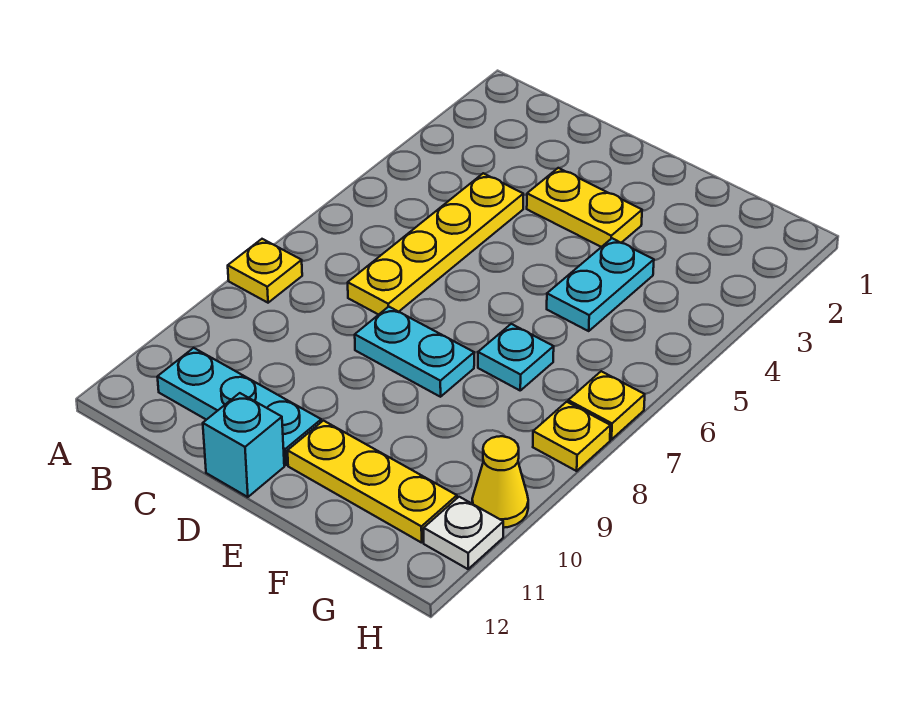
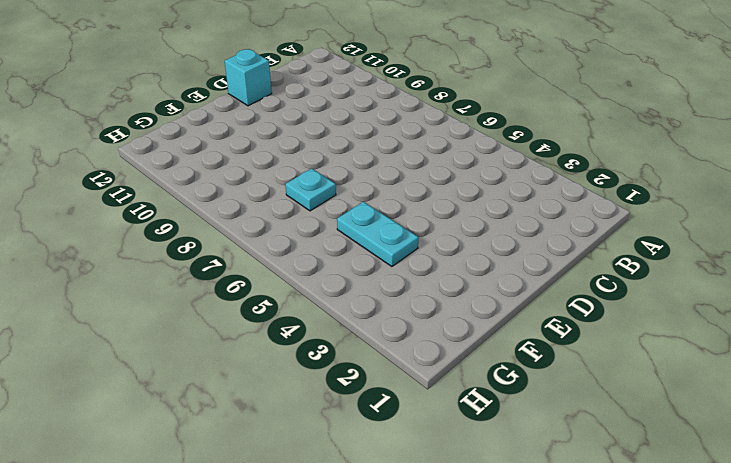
none -> yellow 1x1 plate [228,239,302,303]
none -> cyan 1x3 plate [158,348,321,465]
none -> yellow 1x4 plate [348,173,523,315]

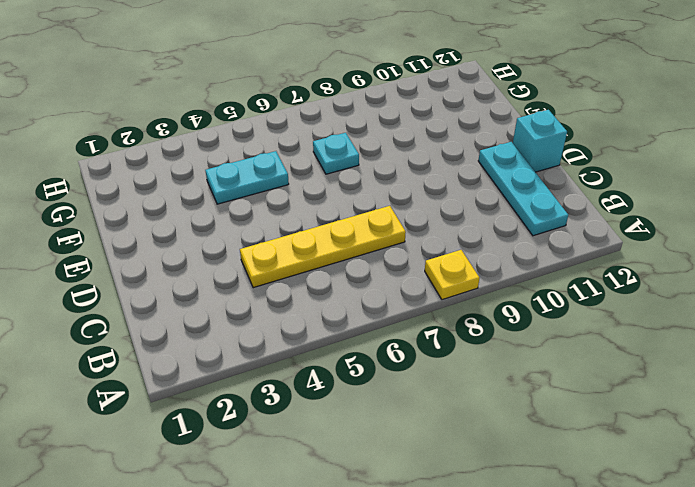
none -> yellow 1x2 plate [527,168,642,247]
none -> cyan 1x2 plate [355,307,474,397]
none -> yellow 1x3 plate [288,421,457,543]

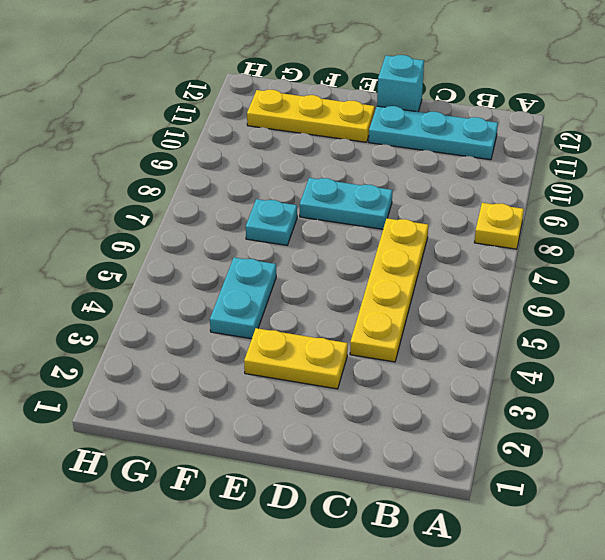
none -> yellow 1x1 plate [568,371,645,440]
none -> yellow 1x1 plate [533,402,610,471]
none -> yellow 1x1 cone [472,436,528,528]

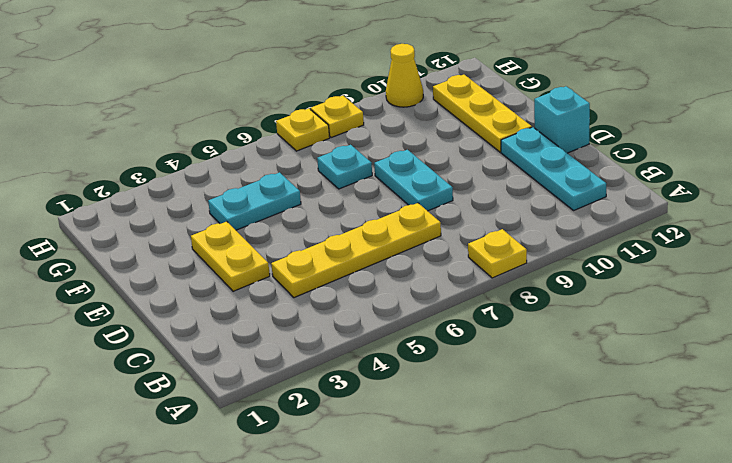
none -> white 1x1 plate [424,497,503,569]

